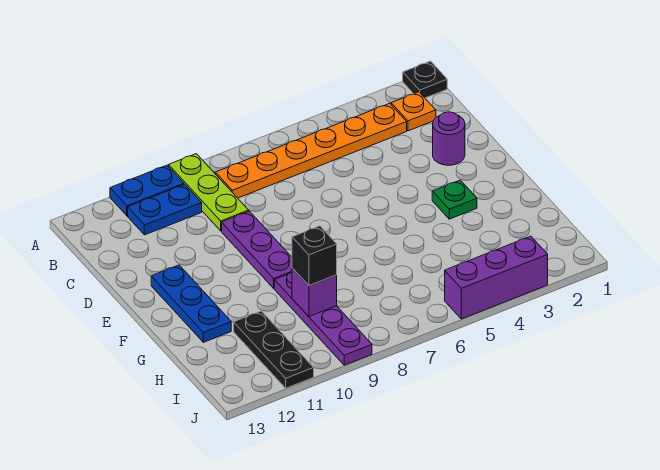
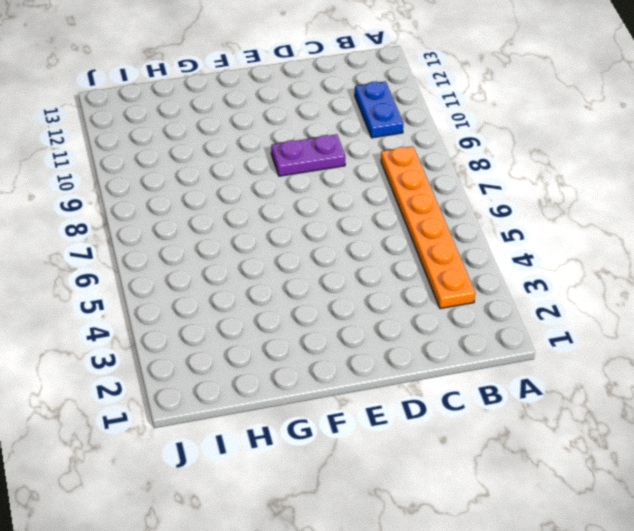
purple 1x2 plate [271,134,345,176] -> purple 1x3 plate [222,211,292,288]
none -> black 1x1 plate [403,61,447,98]
none -> lime 1x3 plate [169,154,249,231]
none -> blue 1x2 plate [110,165,184,216]

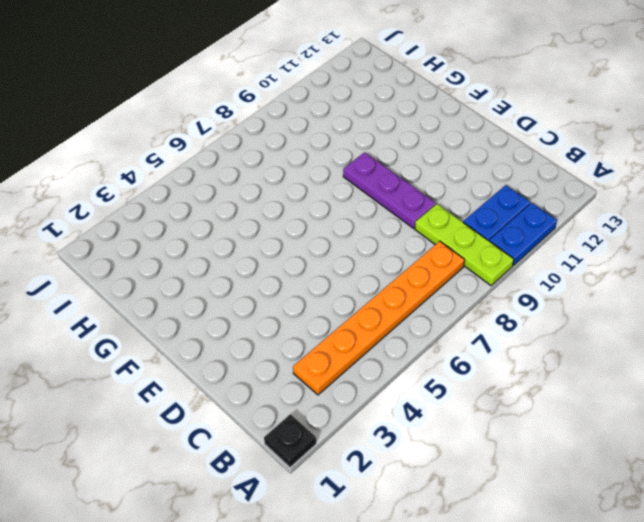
none -> orange 1x1 plate [391,92,436,131]
none -> purple 1x1 round brick [433,112,465,165]
none -> blue 1x3 plate [151,265,231,342]

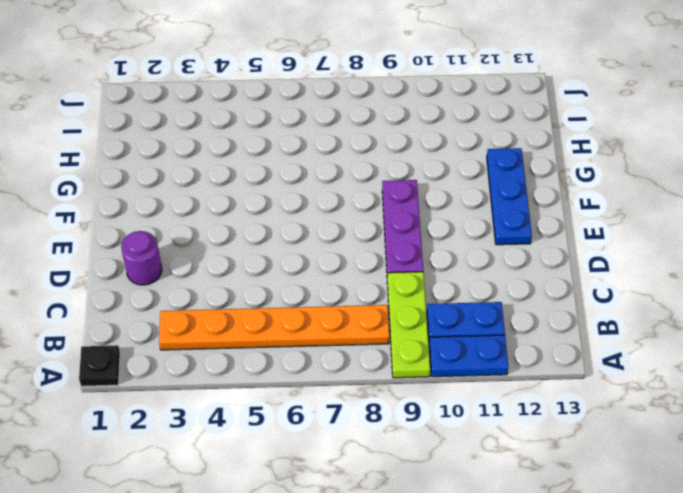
none -> orange 1x1 plate [391,92,436,131]
none -> green 1x1 plate [432,180,477,219]
none -> purple 1x4 plate [274,272,372,365]

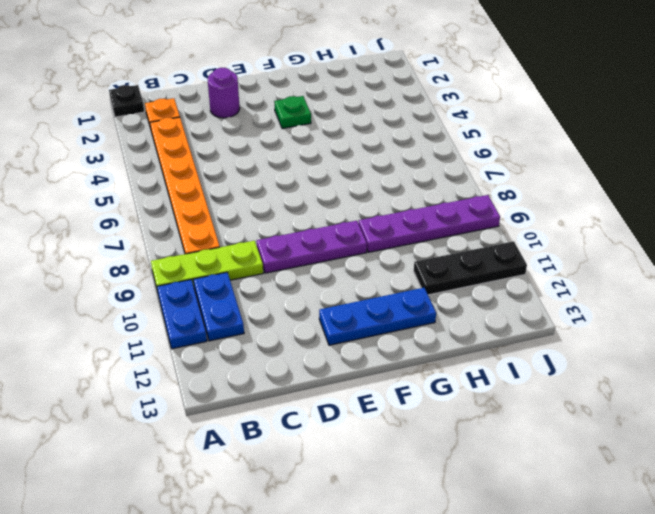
none -> purple 1x3 brick [445,236,548,319]
none -> purple 1x1 brick [292,268,337,316]
none -> black 1x1 brick [292,226,337,286]

